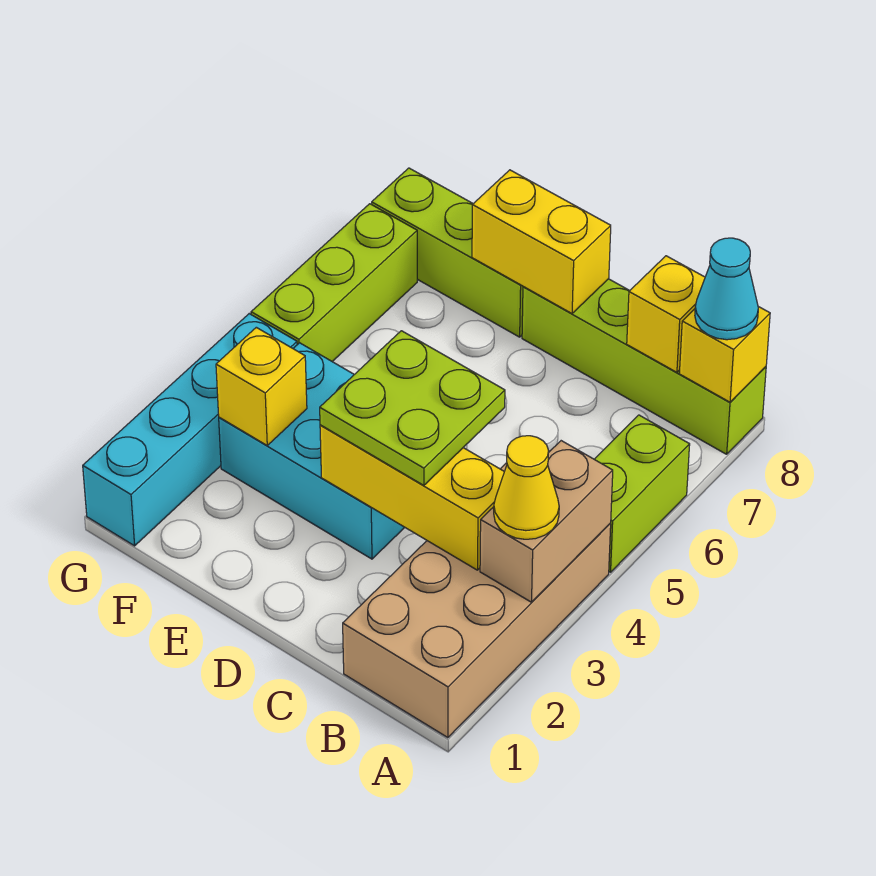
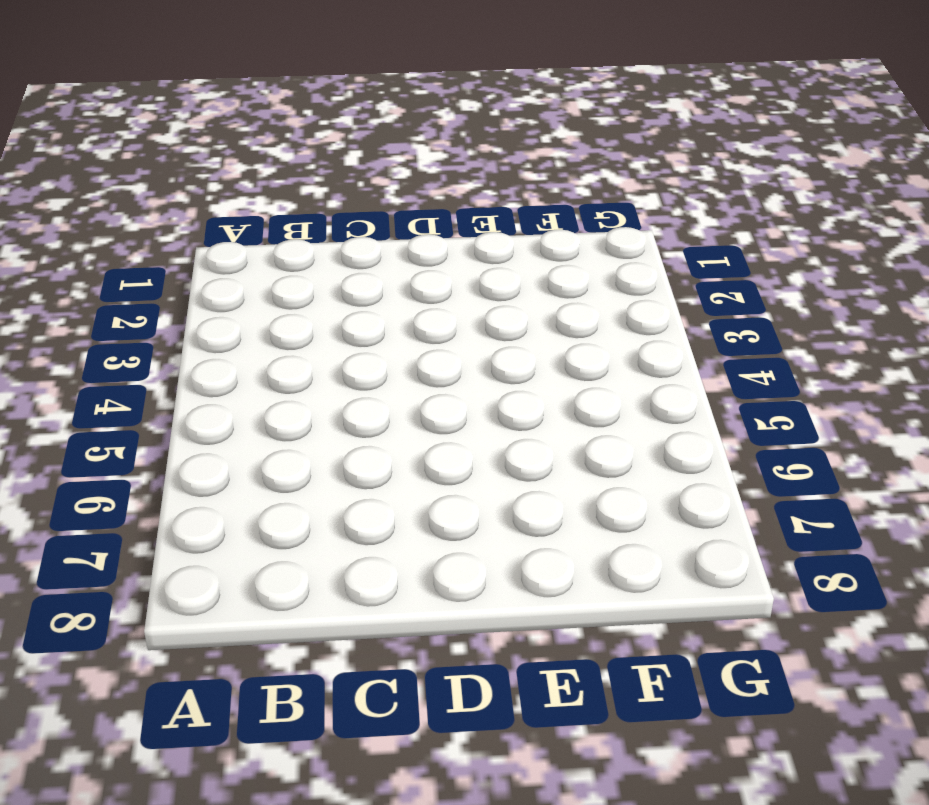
none -> tan 2x4 brick [343,463,611,738]
none -> lime 1x2 brick [594,415,690,572]
none -> lime 1x4 brick [522,279,766,454]

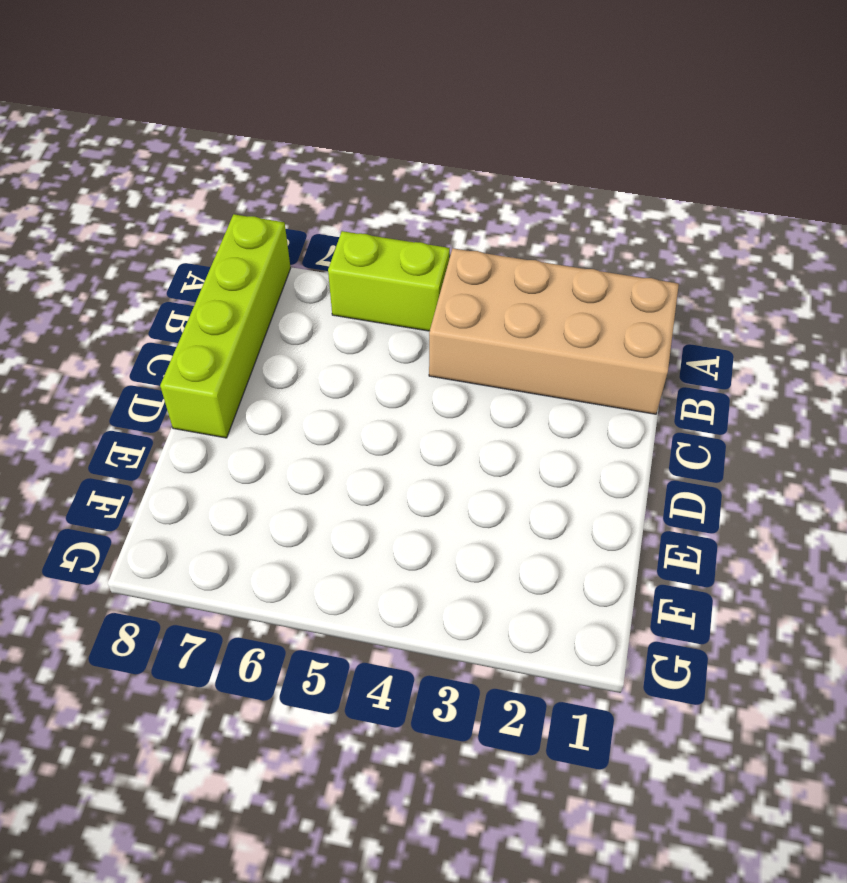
none -> cyan 2x3 brick [219,343,405,559]
none -> lime 1x3 brick [372,168,523,337]
none -> cyan 1x4 brick [83,314,297,546]

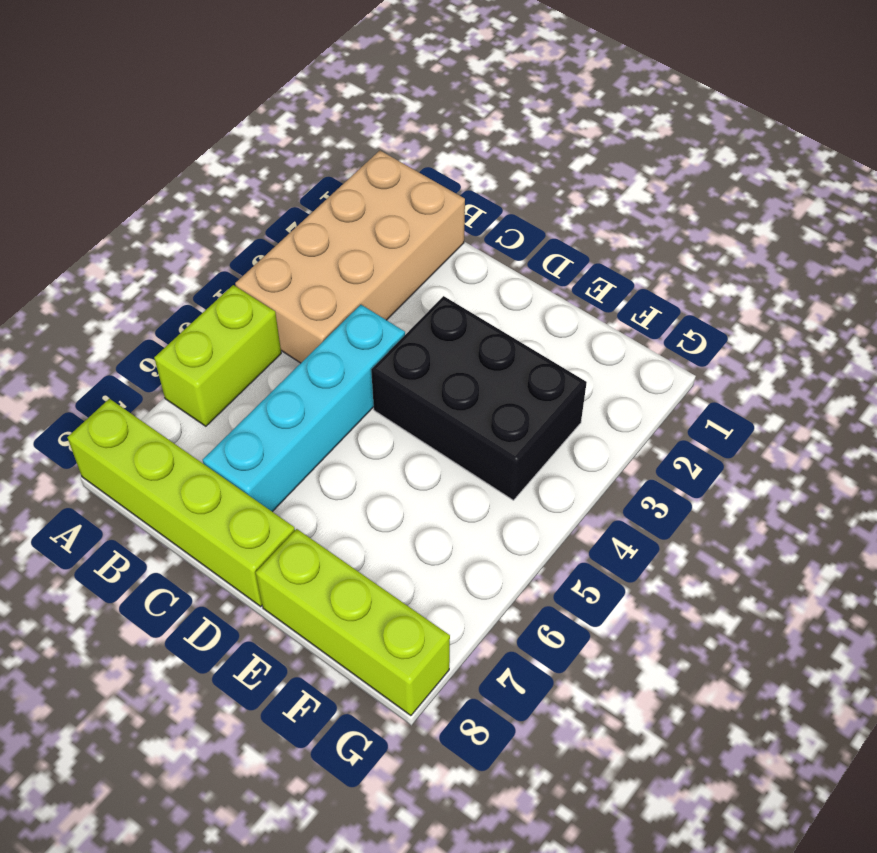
cyan 1x4 brick [203,305,405,512] -> cyan 1x4 brick moved to [83,314,297,546]
black 2x3 brick [371,296,587,500] -> cyan 2x3 brick [219,343,405,559]
none -> lime 1x3 brick [251,204,417,362]
none -> tan 1x2 brick [480,441,613,602]
none -> yellow 1x1 brick [679,307,770,402]

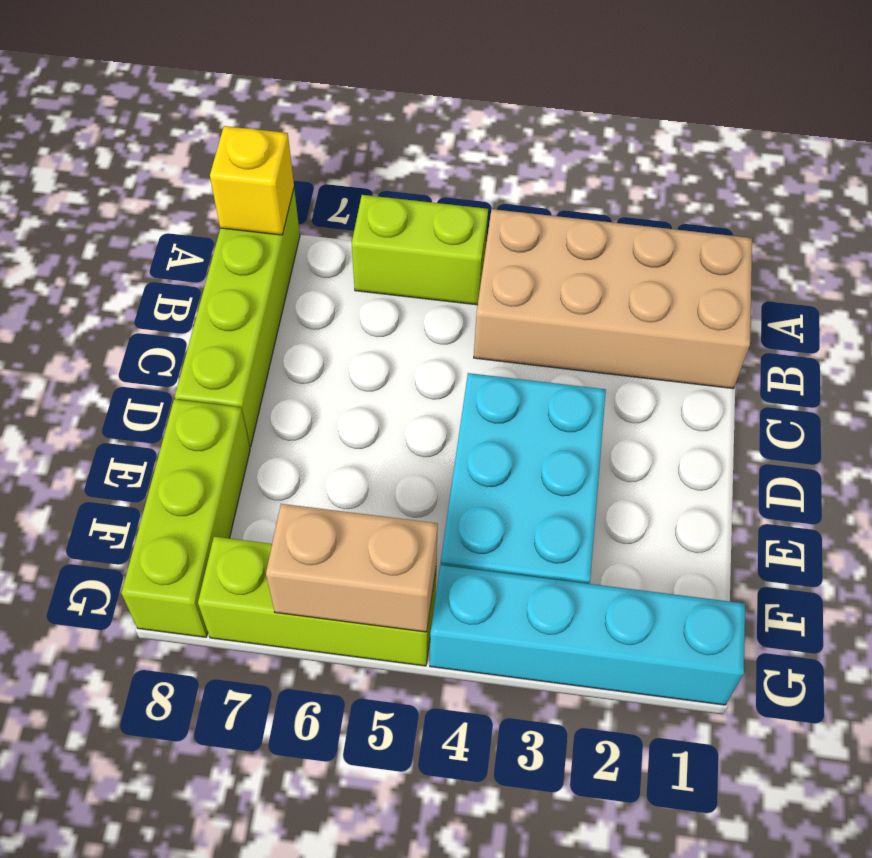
tan 1x2 brick [266,504,438,632] -> tan 1x2 brick moved to [480,441,613,602]
none -> yellow 1x3 brick [320,425,504,570]
none -> yellow 1x1 brick [627,256,705,372]
none -> yellow 1x2 brick [472,170,611,313]

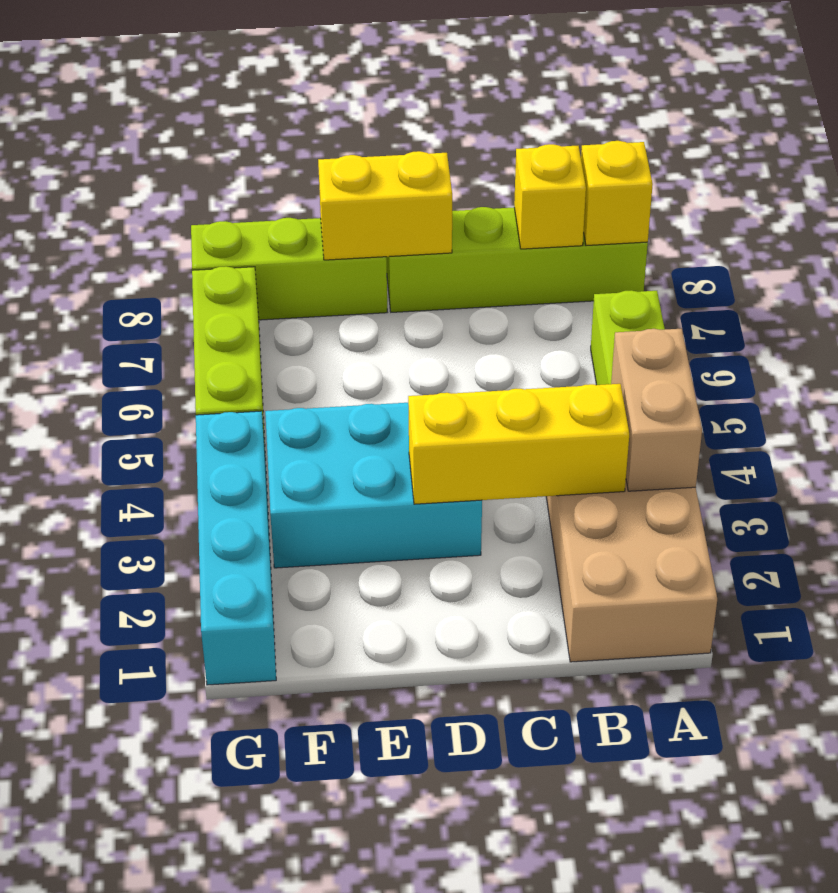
none -> yellow 1x1 brick [216,327,307,445]
none -> yellow 1x1 cone [494,436,559,539]
none -> cyan 1x1 cone [695,238,758,340]

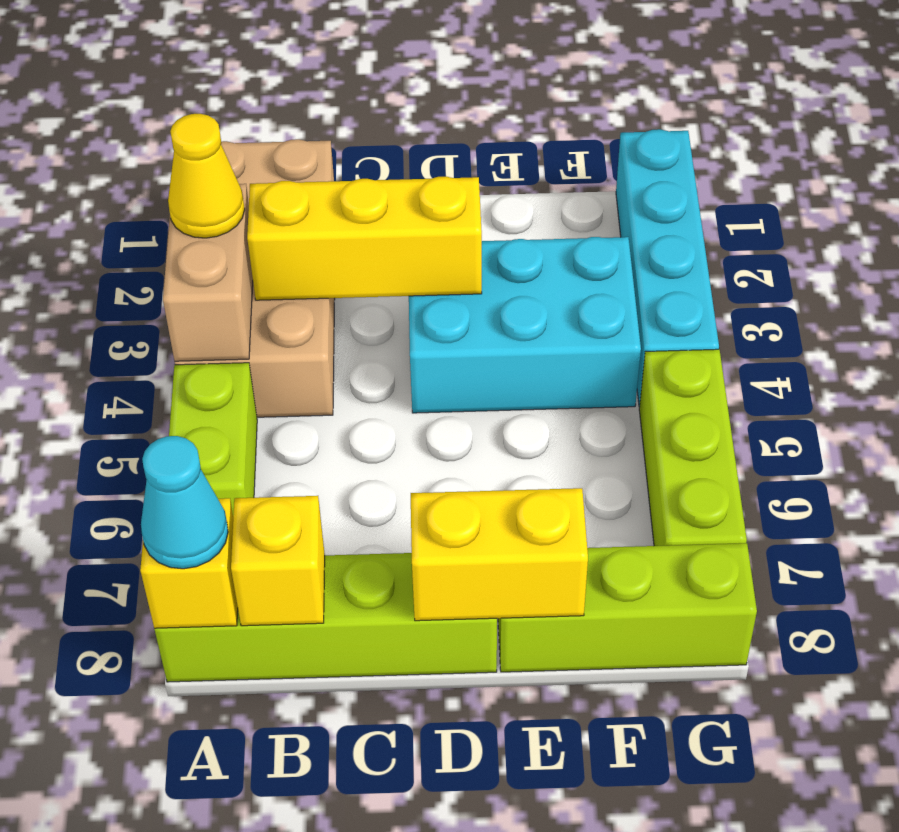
none -> yellow 1x1 brick [216,327,307,445]
none -> lime 2x2 plate [320,331,505,485]

